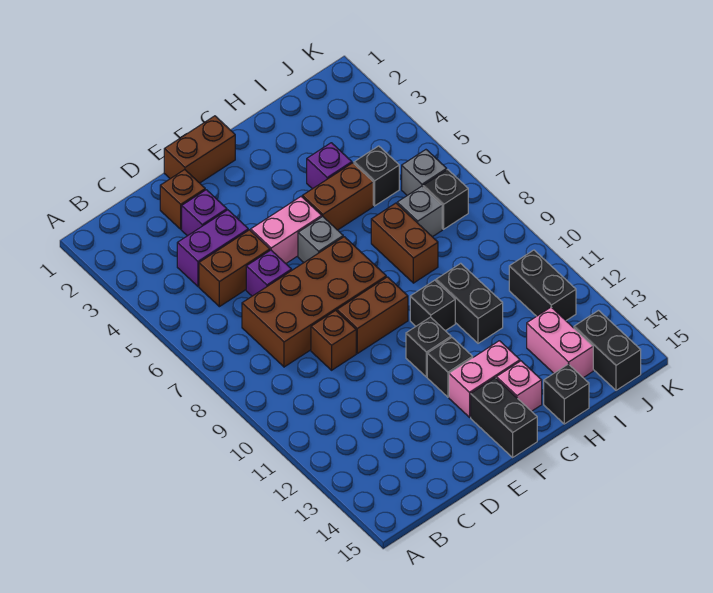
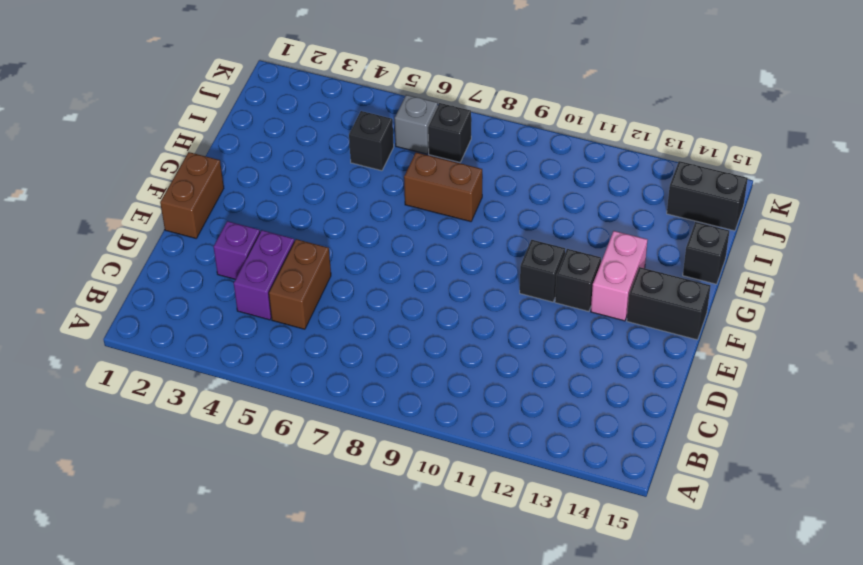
none -> brown 2x4 brick [242,237,386,367]
none -> brown 1x1 brick [160,170,205,229]
none -> purple 1x1 brick [246,250,292,296]

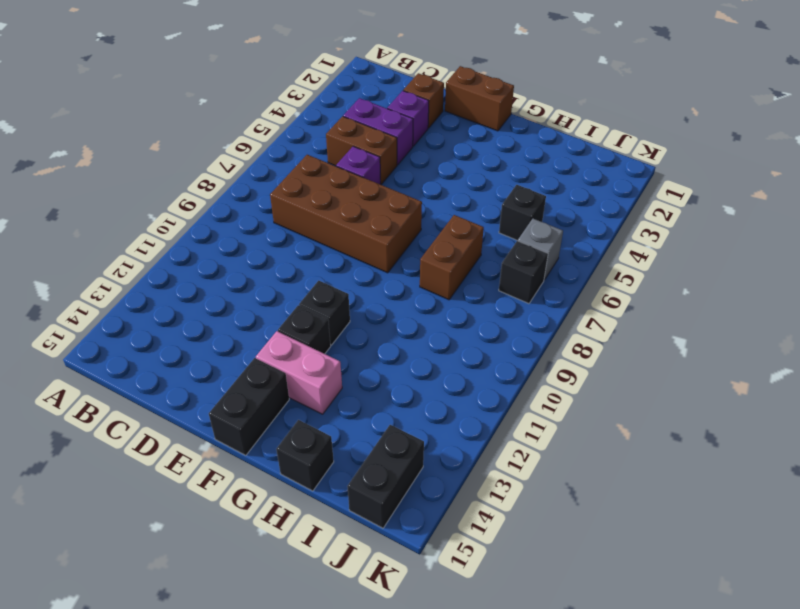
none -> brown 1x1 brick [311,310,356,370]
none -> pink 1x2 brick [251,197,322,263]
none -> brown 1x2 brick [337,277,408,354]

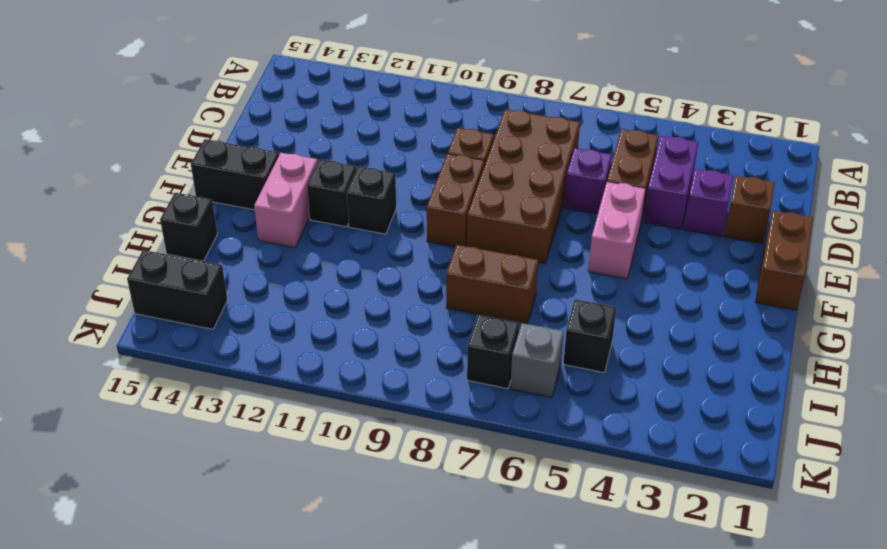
none -> grey 1x1 brick [298,216,343,262]
none -> brown 1x2 brick [302,163,373,230]
none -> black 1x1 brick [410,280,455,331]

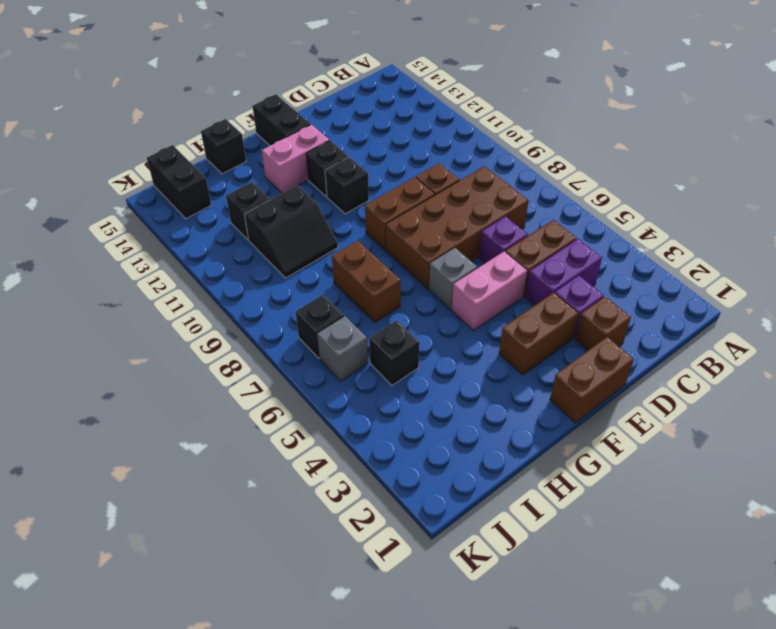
brown 1x2 brick [499,293,579,375] -> brown 1x2 brick moved to [302,163,373,230]
black 2x2 slope [244,185,338,278] -> black 1x2 brick [436,263,503,343]
black 1x1 brick [226,182,270,240] -> black 1x1 brick moved to [410,280,455,331]
none -> pink 1x1 brick [496,361,542,411]
none -> purple 1x1 brick [307,143,352,189]
none -> grey 1x1 brick [397,186,442,237]

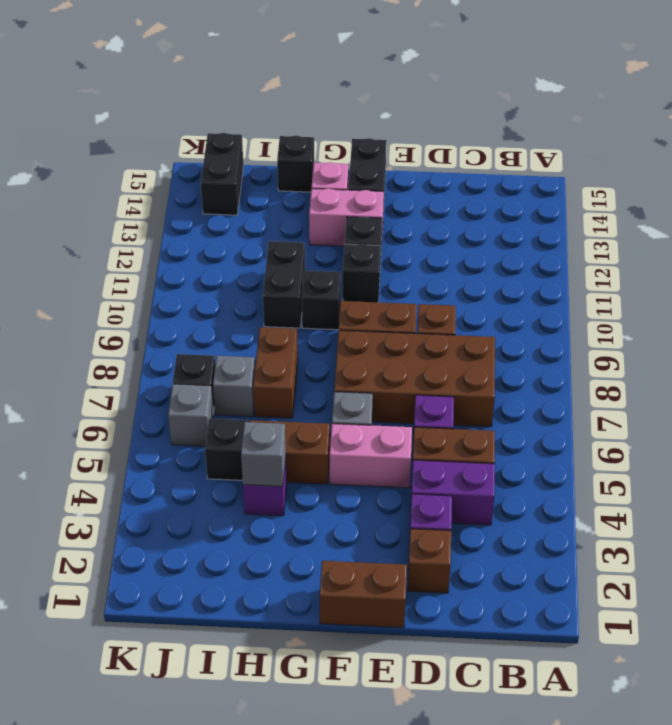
grey 1x1 brick [241,422,286,486] -> none
none -> pink 1x2 brick [527,307,593,378]
none -> black 1x2 brick [509,250,576,320]

